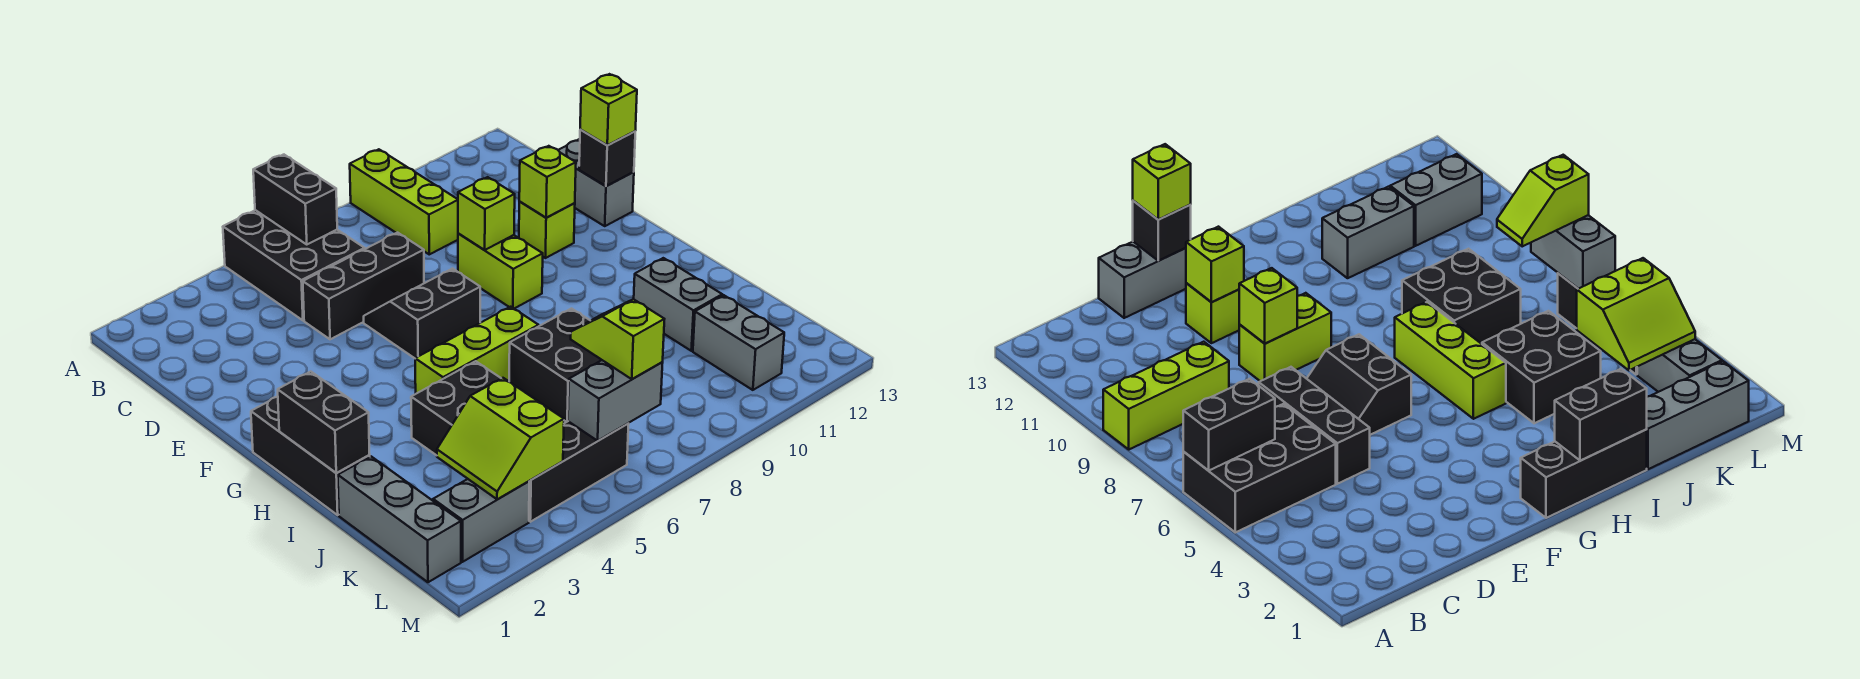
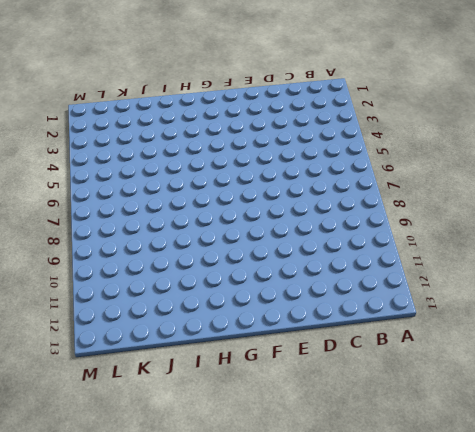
none -> black 2x3 brick [223,210,365,320]
none -> lime 1x3 brick [350,149,458,254]
none -> black 1x3 brick [303,233,424,339]

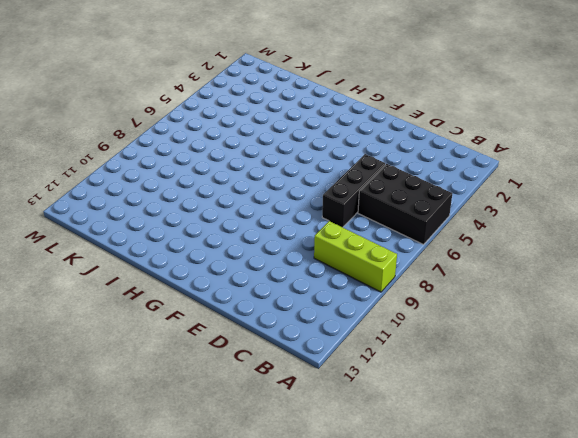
none -> grey 1x2 brick [558,139,634,226]
none -> black 2x2 slope [364,269,480,358]
none -> lime 1x2 brick [458,233,543,309]

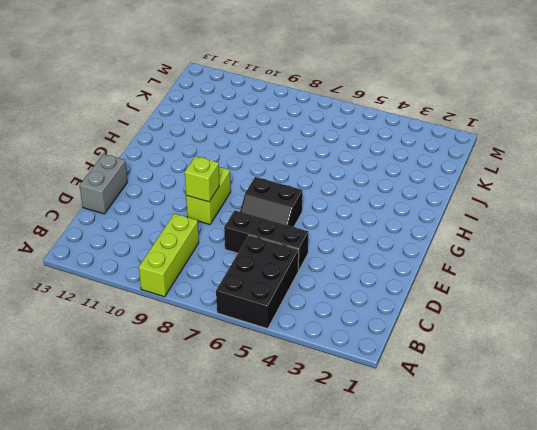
none -> lime 1x1 brick [519,202,575,258]
none -> black 1x3 brick [251,397,370,515]
none -> lime 1x3 brick [415,307,539,394]

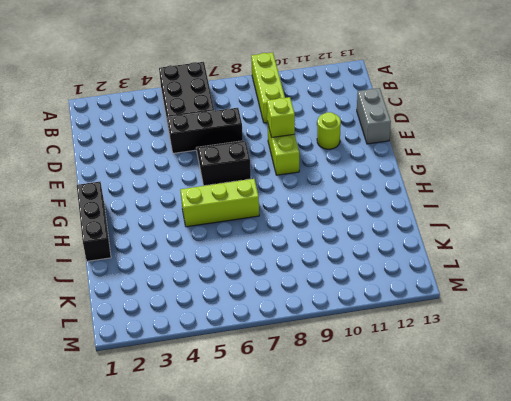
lime 1x1 round brick [317,112,341,149] -> lime 1x1 brick [519,202,575,258]
none -> black 2x2 brick [411,361,501,455]
none -> black 2x2 brick [509,309,601,422]
none -> grey 1x2 brick [634,258,722,351]

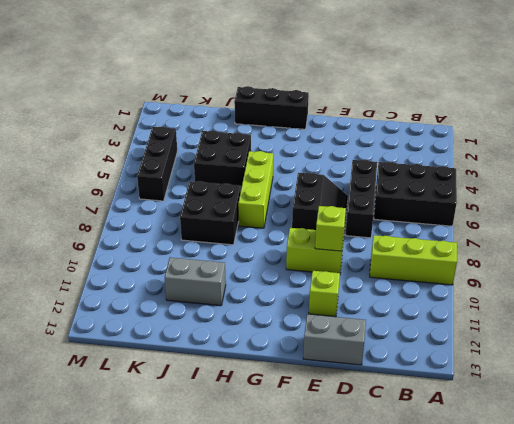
none -> grey 1x3 brick [338,456,461,582]
none -> grey 1x2 brick [693,295,784,390]
none -> grey 1x2 brick [433,479,529,562]

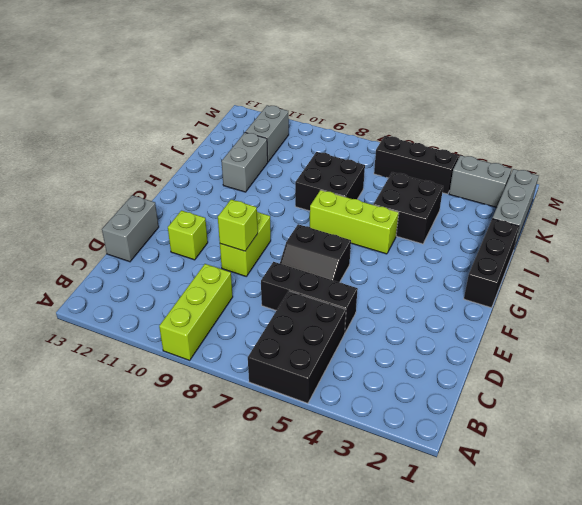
none -> black 1x2 brick [253,155,337,245]
none -> lime 1x1 brick [519,146,576,218]
none -> black 1x1 brick [579,130,635,186]

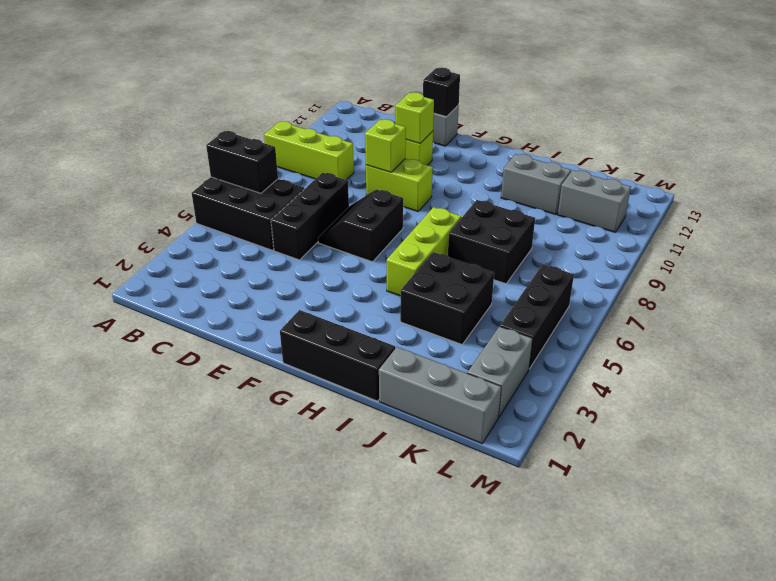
none -> black 1x2 brick [278,372,370,473]
none -> lime 2x2 slope [437,378,564,499]
none -> grey 1x2 brick [568,360,663,441]

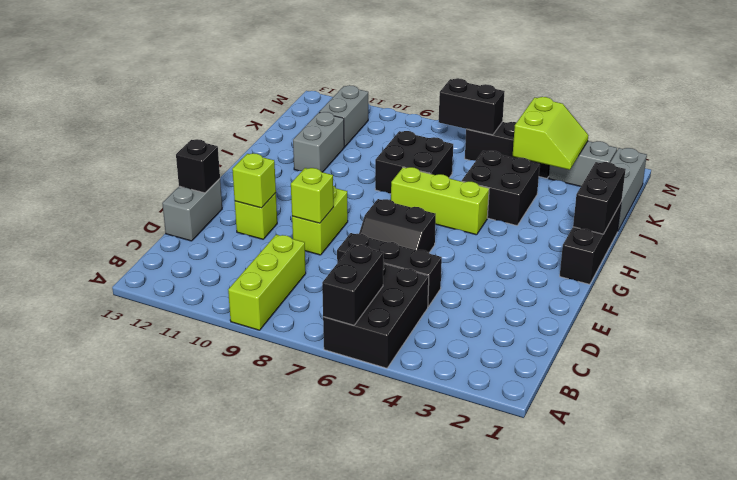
black 1x2 brick [439,78,505,135] -> grey 1x2 brick [568,360,663,441]
none -> lime 1x1 brick [580,74,637,145]
none -> lime 1x2 slope [571,299,664,379]

